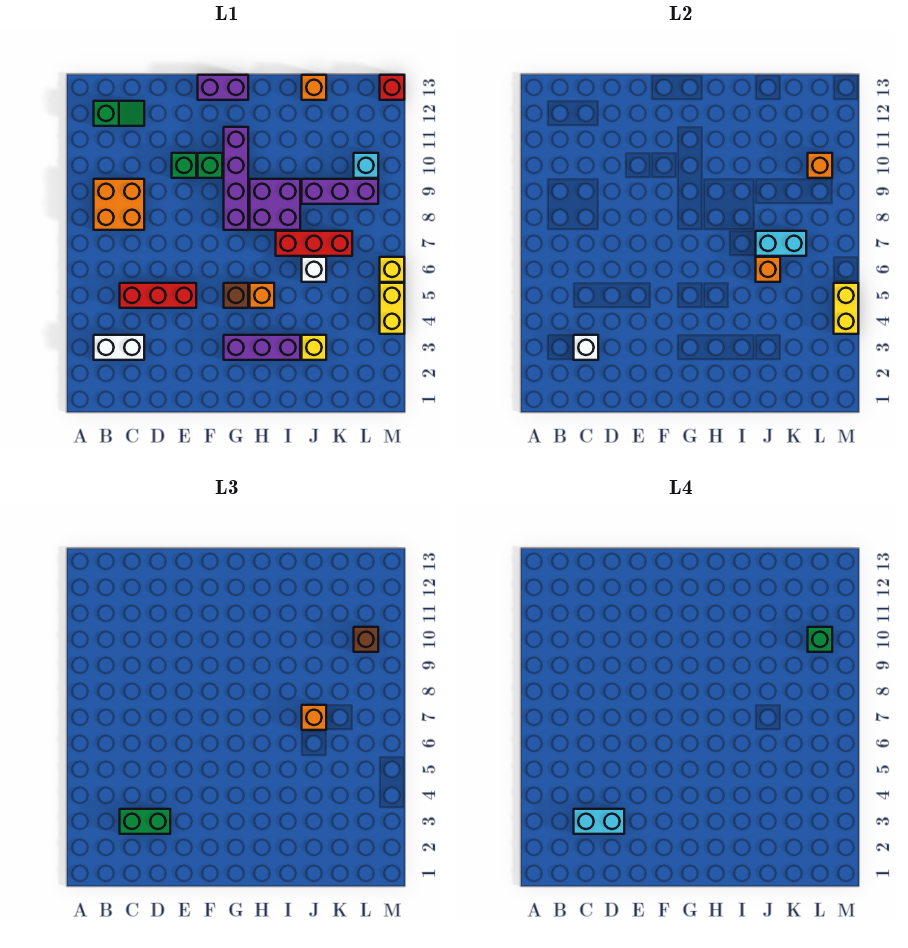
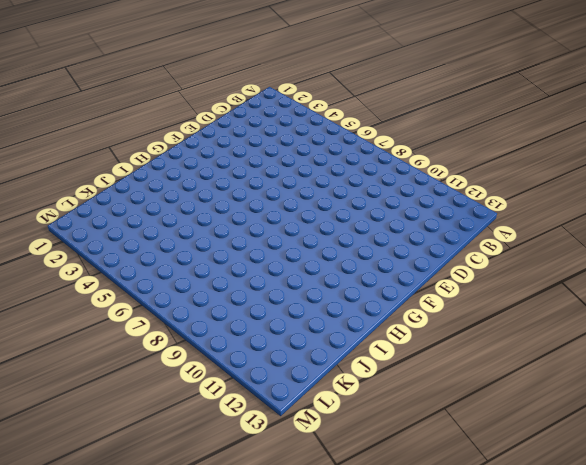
none -> white 1x2 brick [94,335,144,360]
none -> orange 2x2 brick [94,179,144,230]
none -> green 1x2 slope [94,101,144,126]
none -> red 1x3 brick [120,283,196,308]

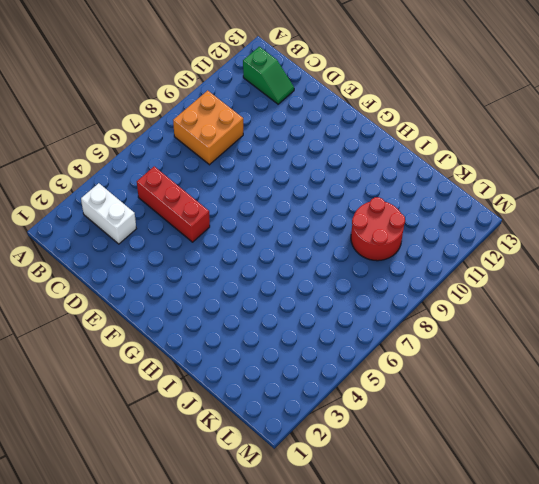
red 2x2 round brick [351,197,405,261] -> purple 1x3 brick [302,179,378,204]
none -> green 1x1 brick [172,153,196,178]
none -> green 1x1 brick [198,153,222,178]
none -> purple 1x2 brick [198,75,248,100]
none -> purple 1x3 brick [224,335,300,360]

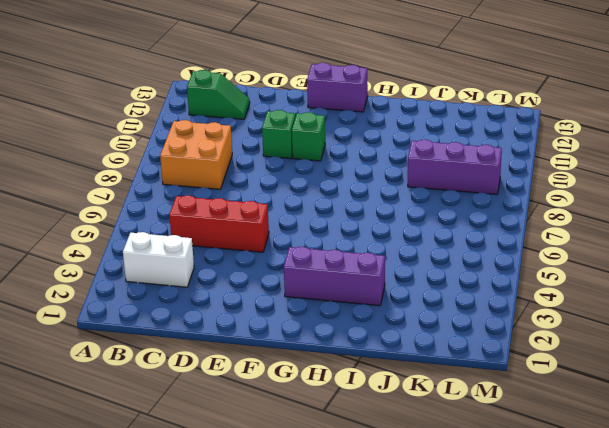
none -> brown 1x1 brick [224,283,248,308]
none -> purple 1x4 brick [224,127,248,230]
none -> orange 1x1 brick [250,283,274,308]
none -> purple 2x2 brick [250,179,300,230]

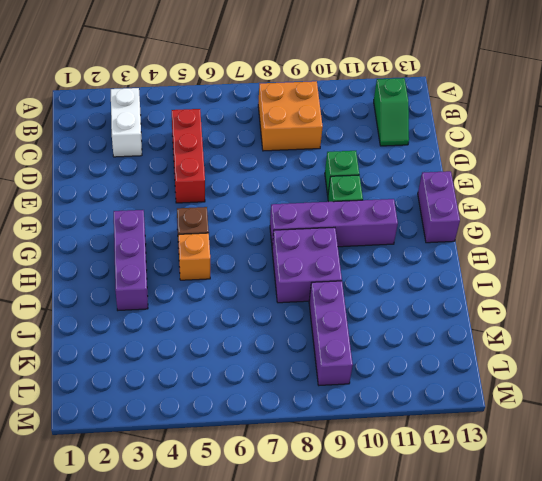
none -> red 1x3 brick [276,231,352,256]
none -> yellow 1x1 brick [302,335,326,360]
none -> white 1x1 brick [302,257,326,282]
none -> orange 1x1 brick [302,75,326,100]

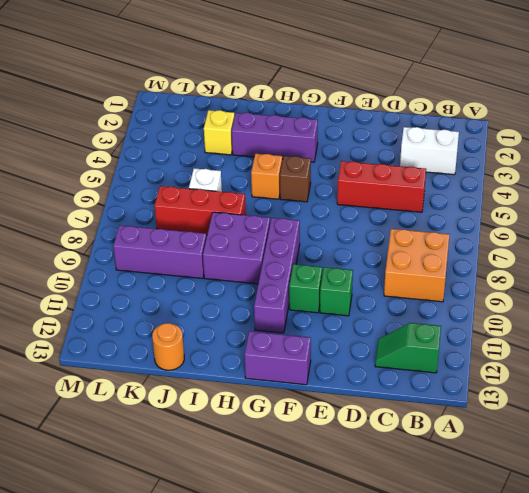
orange 1x1 round brick [152,323,184,370] -> orange 1x1 brick [302,75,326,100]
none -> cyan 1x1 brick [354,153,378,178]
none -> yellow 1x2 brick [380,283,404,334]
none -> yellow 1x1 brick [380,257,404,282]
none -> red 1x1 brick [380,75,404,100]

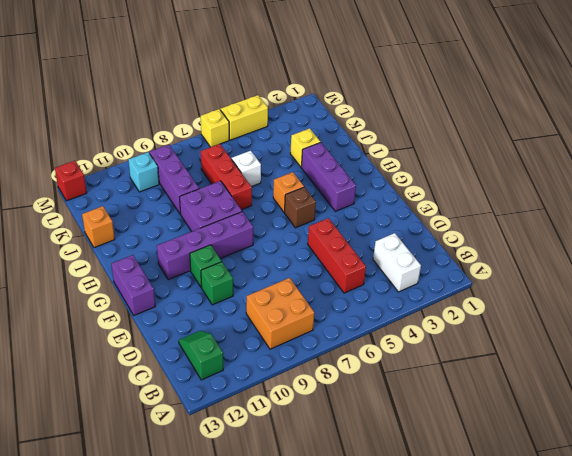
none -> white 1x1 brick [574,335,598,360]
none -> orange 1x1 brick [756,257,780,282]
none -> cyan 1x2 brick [756,231,806,256]
none -> orange 1x1 brick [808,153,832,178]

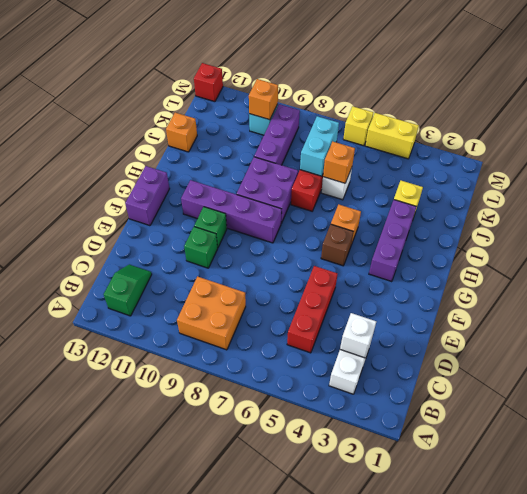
none -> yellow 1x2 brick [834,283,858,334]
none -> green 1x2 brick [120,809,170,834]
none -> orange 1x1 brick [302,705,326,730]
none -> brown 1x1 brick [354,627,378,652]

